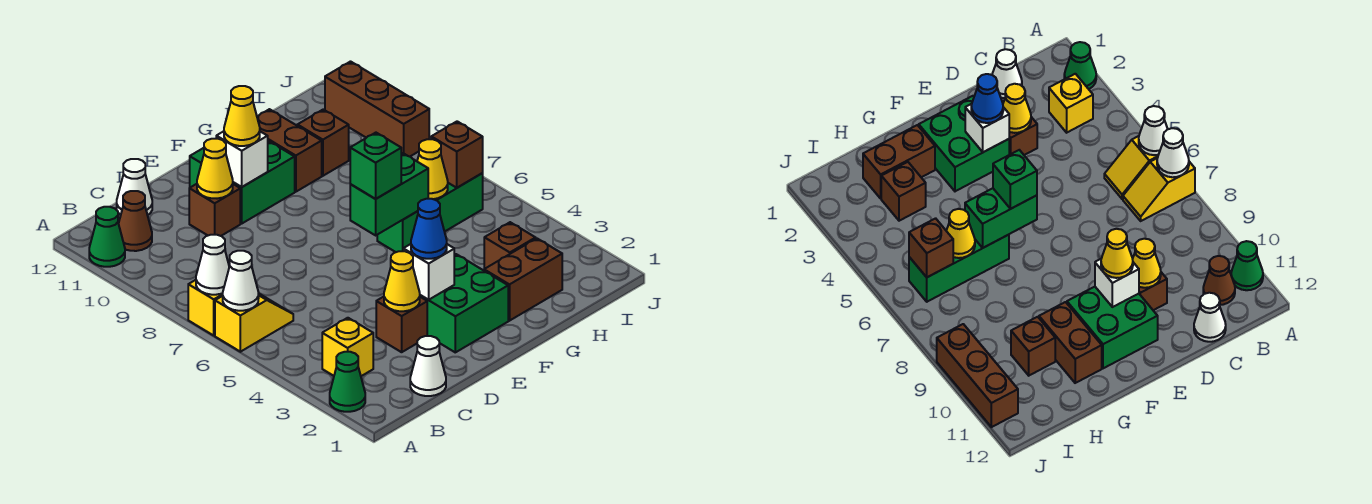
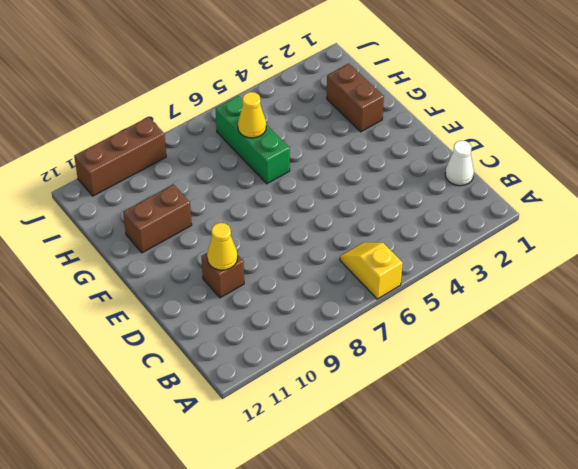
none -> green 1x1 cone [330,352,365,412]
none -> yellow 1x2 slope [188,280,223,335]
none -> green 1x1 cone [89,207,125,267]
none -> yellow 1x1 brick [322,318,373,376]

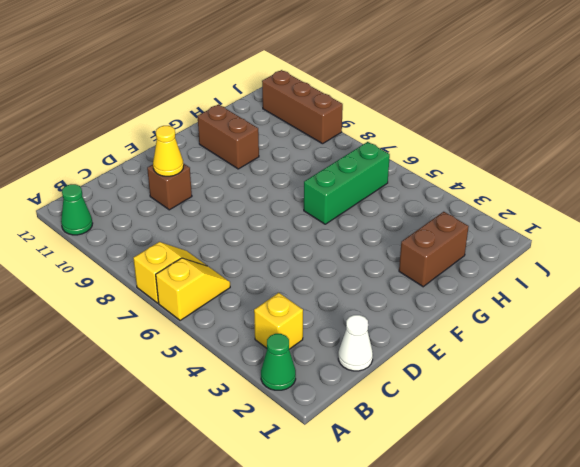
none -> brown 1x1 cone [119,191,152,251]
none -> white 1x1 cone [117,159,152,215]
none -> brown 1x1 brick [376,297,427,352]
none -> green 2x2 brick [420,254,508,352]

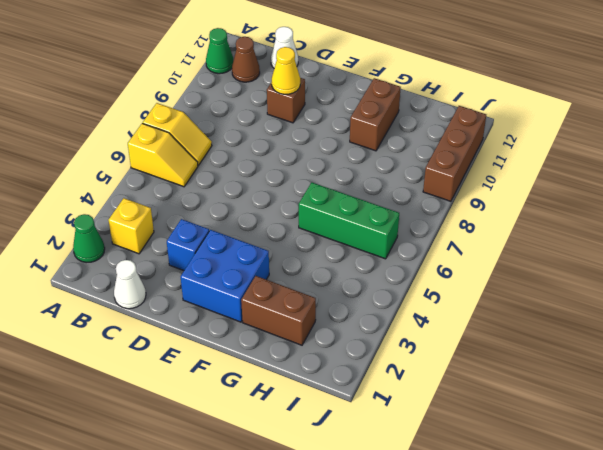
blue 1x1 brick [167,219,209,271] -> brown 1x1 brick [376,297,427,352]
blue 2x2 brick [181,230,269,322] -> green 2x2 brick [420,254,508,352]
none -> green 2x2 brick [190,141,295,223]
none -> brown 1x1 brick [484,222,536,269]
none -> brown 1x1 brick [297,109,349,176]
none -> white 1x1 cone [223,251,259,311]

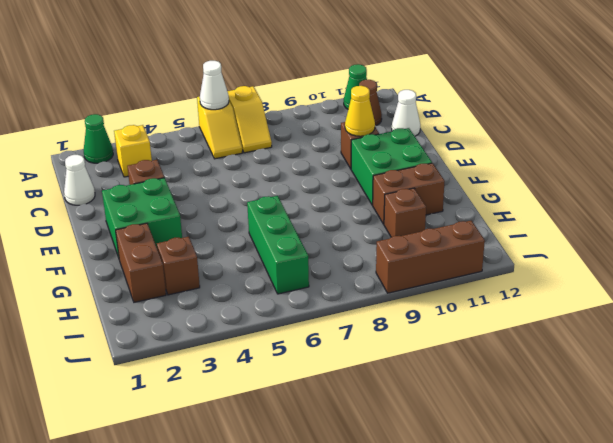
none -> white 1x1 cone [196,235,229,295]
none -> yellow 1x1 cone [384,251,420,311]
none -> white 1x1 brick [403,244,454,300]
none -> white 1x1 brick [216,131,268,187]

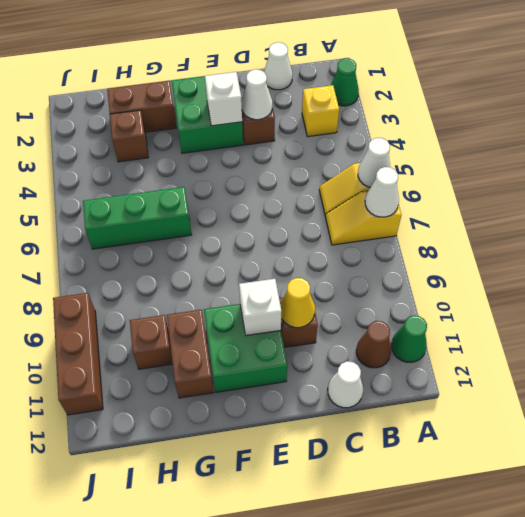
white 1x1 cone [241,69,272,120] -> yellow 1x1 cone [384,251,420,311]
none -> green 1x2 brick [350,153,428,235]
none -> yellow 1x1 cone [417,139,448,199]
none -> brown 1x1 brick [431,121,483,188]
none -> blue 1x1 cone [411,199,447,259]

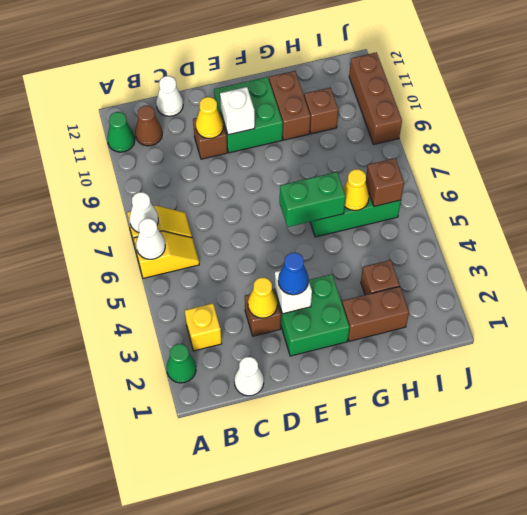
none -> yellow 1x1 cone [224,86,260,146]
none -> green 1x1 brick [350,133,401,199]

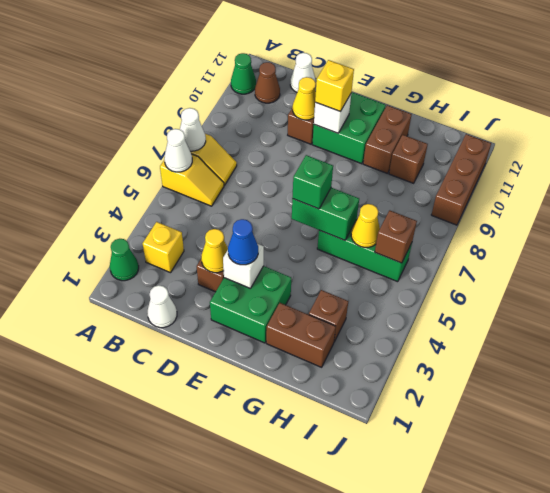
yellow 1x1 brick [315,60,354,112] -> yellow 1x1 cone [224,86,260,146]

